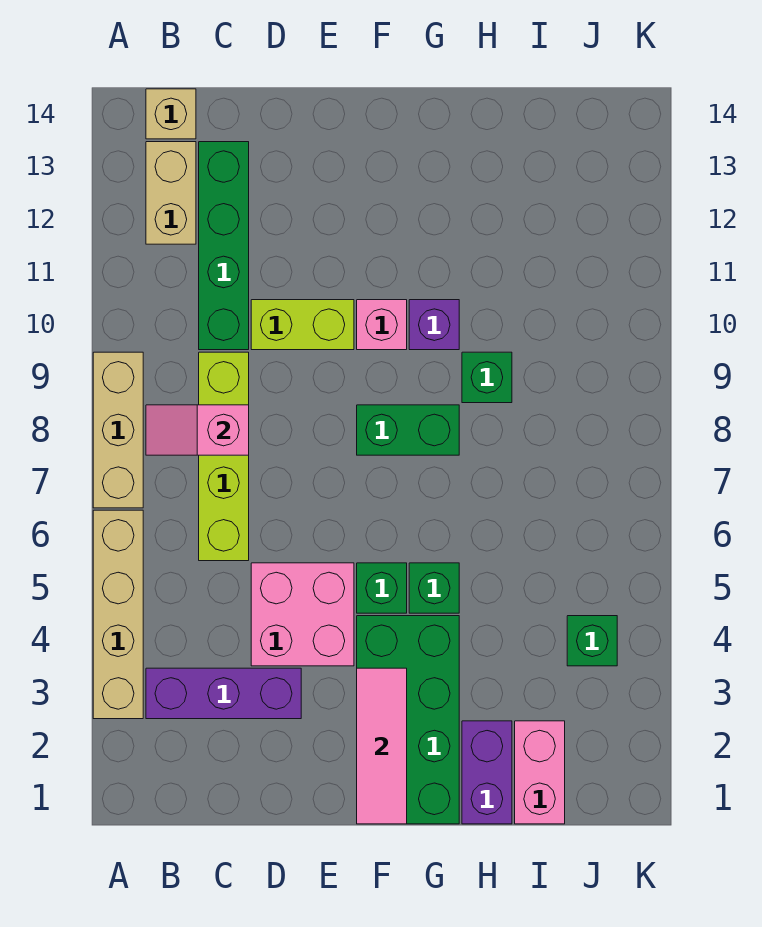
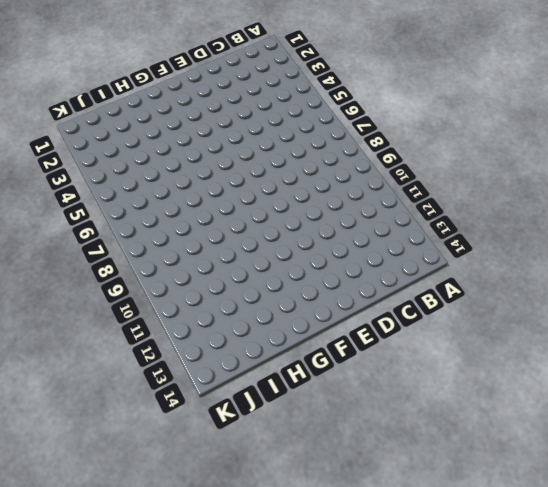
none -> tan 1x4 brick [93,510,143,719]
none -> tan 1x3 brick [93,352,143,508]
none -> purple 1x3 brick [146,668,301,719]

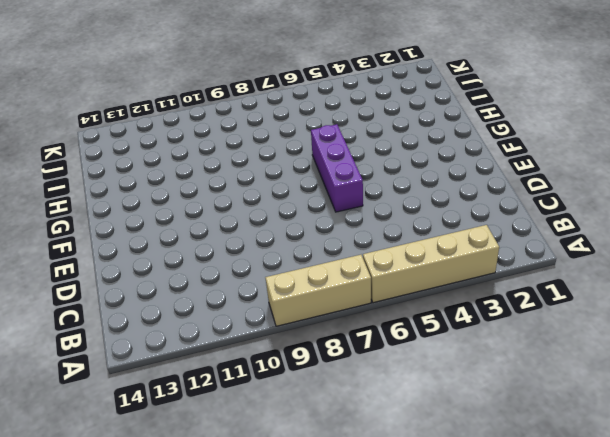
purple 1x3 brick [311,124,363,212] -> purple 1x3 brick moved to [146,668,301,719]
none -> tan 1x2 brick [146,142,196,244]
none -> tan 1x1 brick [146,89,196,139]
none -> lime 1x4 brick [199,352,249,561]

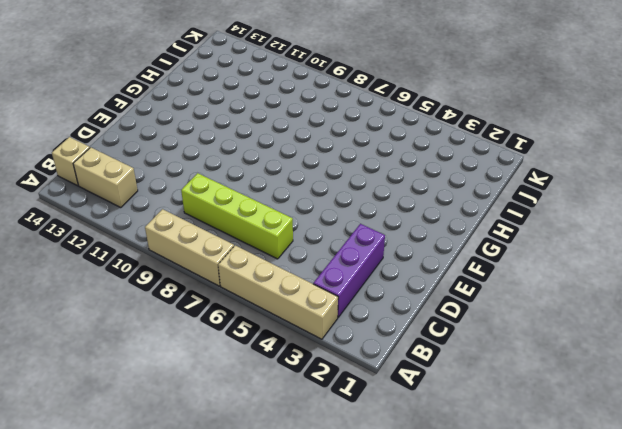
none -> green 1x4 brick [199,142,249,350]
none -> pink 2x2 brick [251,563,354,666]
none -> lime 1x2 brick [251,300,354,350]

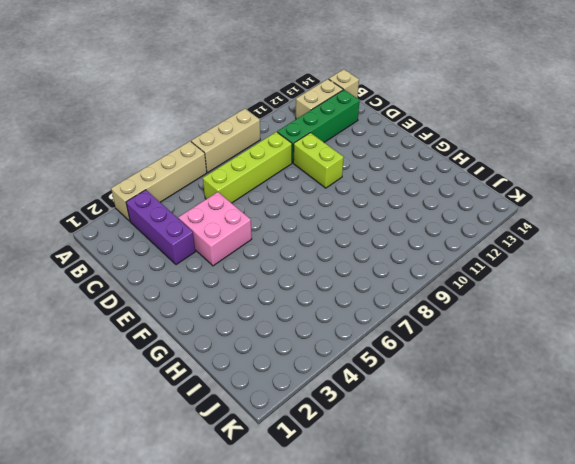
none -> green 2x4 brick [357,616,459,824]
none -> green 1x1 brick [357,563,407,613]
none -> green 1x2 brick [357,405,459,455]

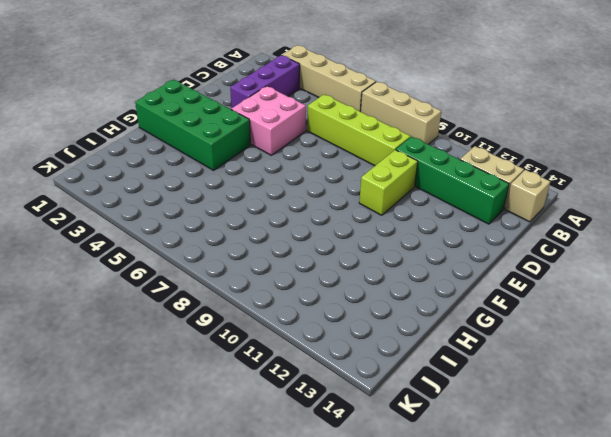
none -> green 1x1 brick [357,563,407,613]
none -> green 1x2 brick [357,405,459,455]
none -> pink 1x1 brick [357,300,407,350]

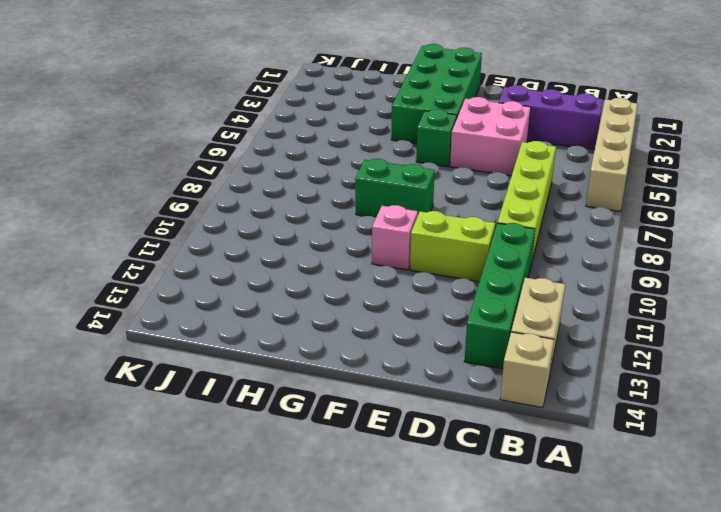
none -> tan 1x3 brick [93,352,143,508]
none -> green 1x1 brick [409,563,459,613]
none -> purple 1x1 brick [409,300,459,350]

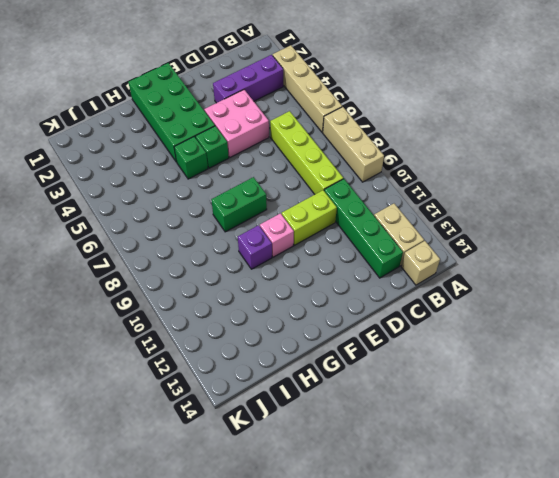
none -> purple 1x2 brick [462,721,512,824]
none -> green 1x1 brick [462,352,512,403]
none -> pink 1x2 brick [515,721,565,824]

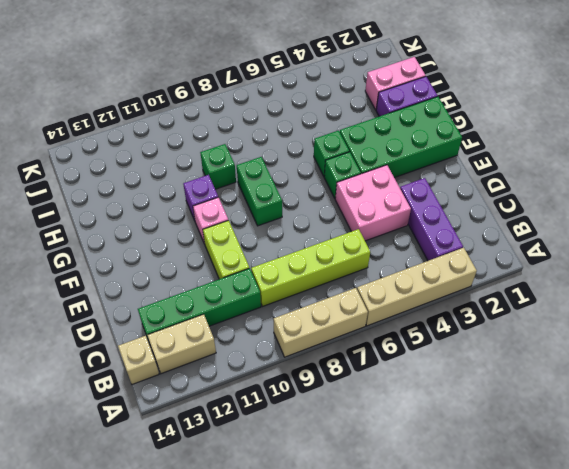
none -> green 1x1 brick [567,616,617,666]
none -> pink 1x2 slope [146,405,249,455]
none -> pink 1x3 tile [357,668,407,824]

